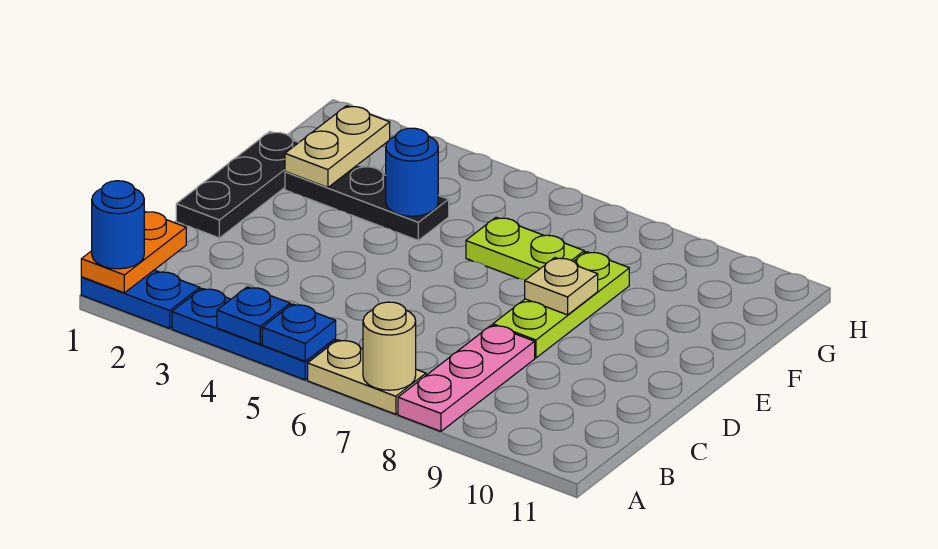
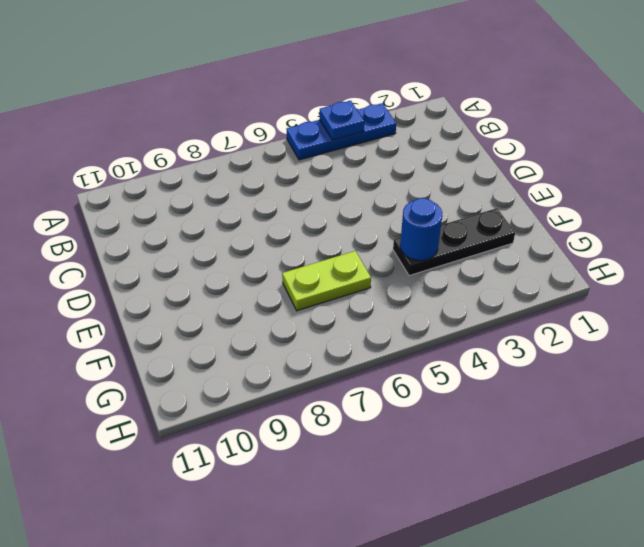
none -> blue 1x2 plate [81,270,200,328]
none -> tan 1x2 plate [308,340,426,414]
none -> pink 1x3 plate [398,325,535,431]

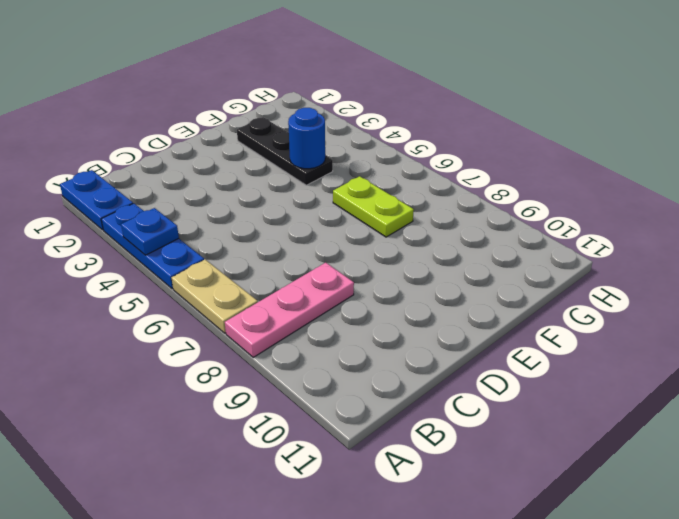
none -> black 1x3 plate [176,132,299,238]
none -> lime 1x3 plate [493,252,629,358]
none -> orange 1x2 plate [81,211,186,293]

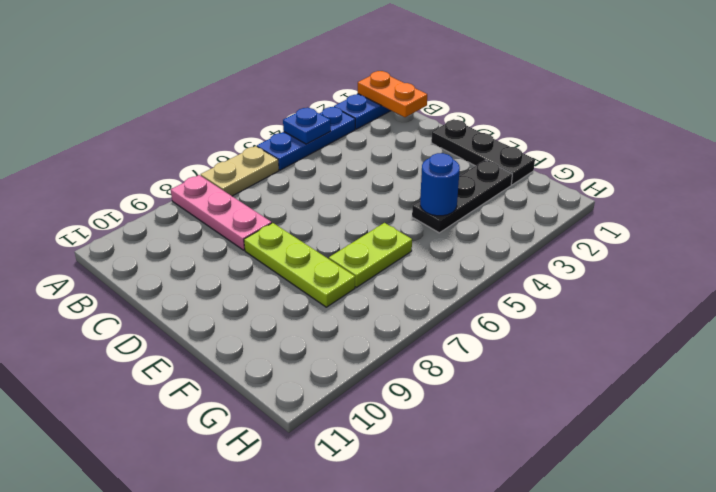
none -> blue 1x1 plate [262,304,336,361]
none -> tan 1x1 round brick [363,302,416,390]
none -> tan 1x1 plate [525,258,598,315]

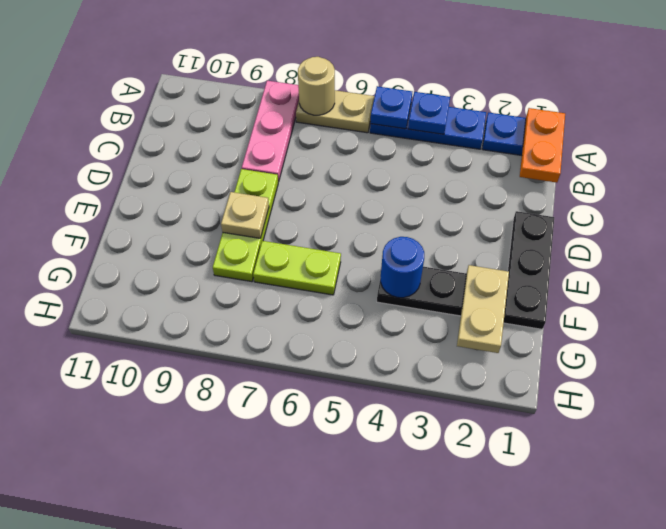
none -> blue 1x1 round brick [92,181,144,269]

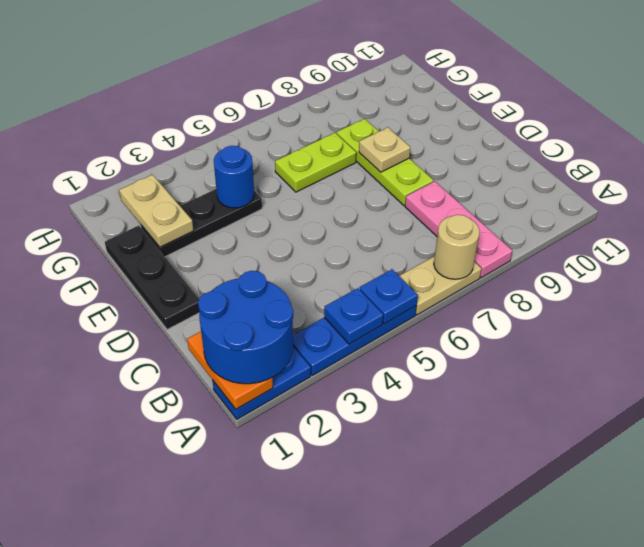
blue 2x2 round brick [198,271,293,384] -> blue 1x1 round brick [92,181,144,269]

